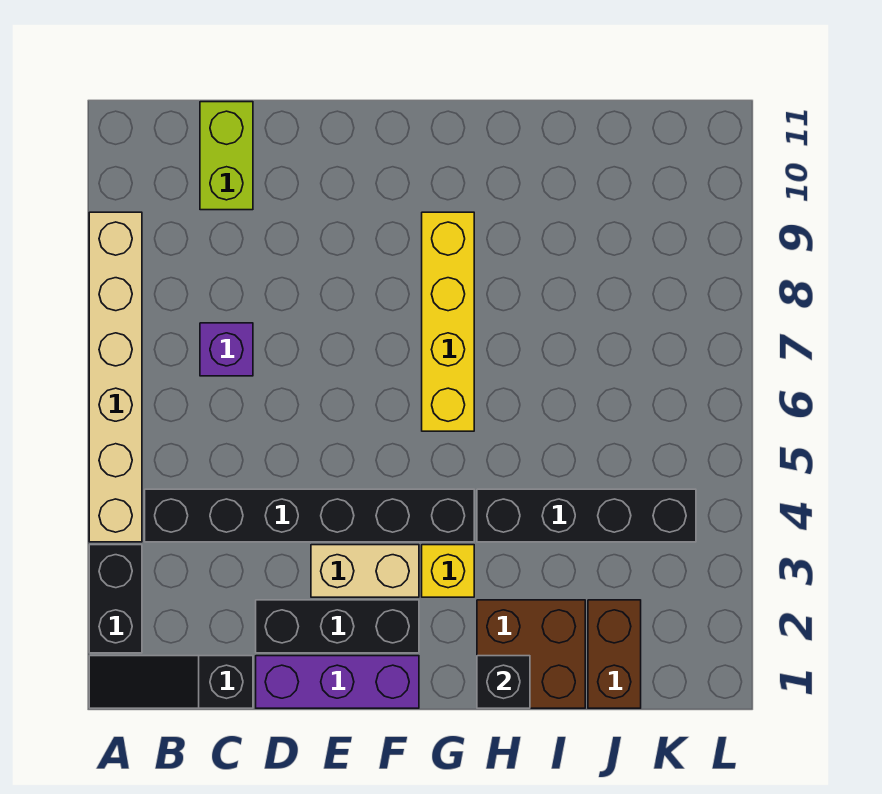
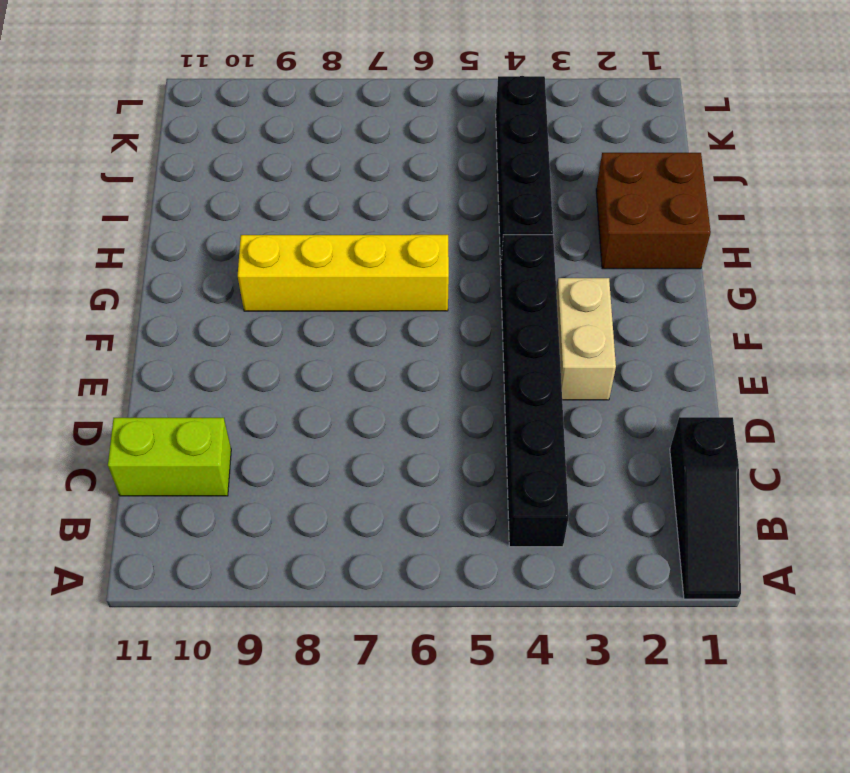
none -> black 1x2 brick [89,545,142,653]
none -> tan 1x6 brick [89,212,142,542]
none -> purple 1x1 brick [200,323,253,376]

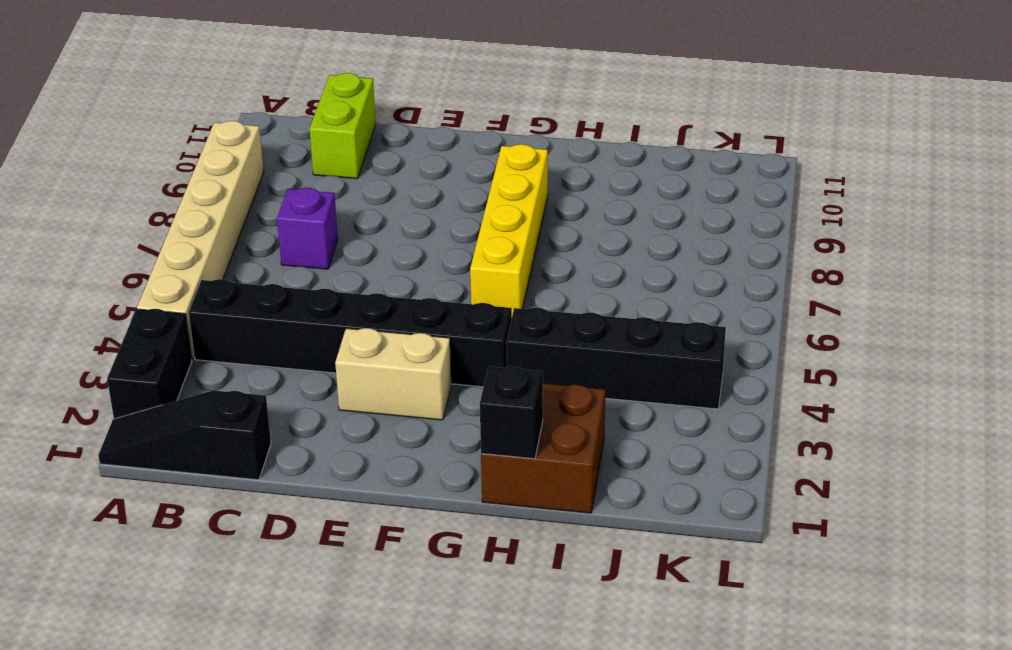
none -> purple 1x3 brick [256,656,419,708]
none -> black 1x3 brick [256,600,419,653]
none -> yellow 1x1 brick [422,545,474,597]

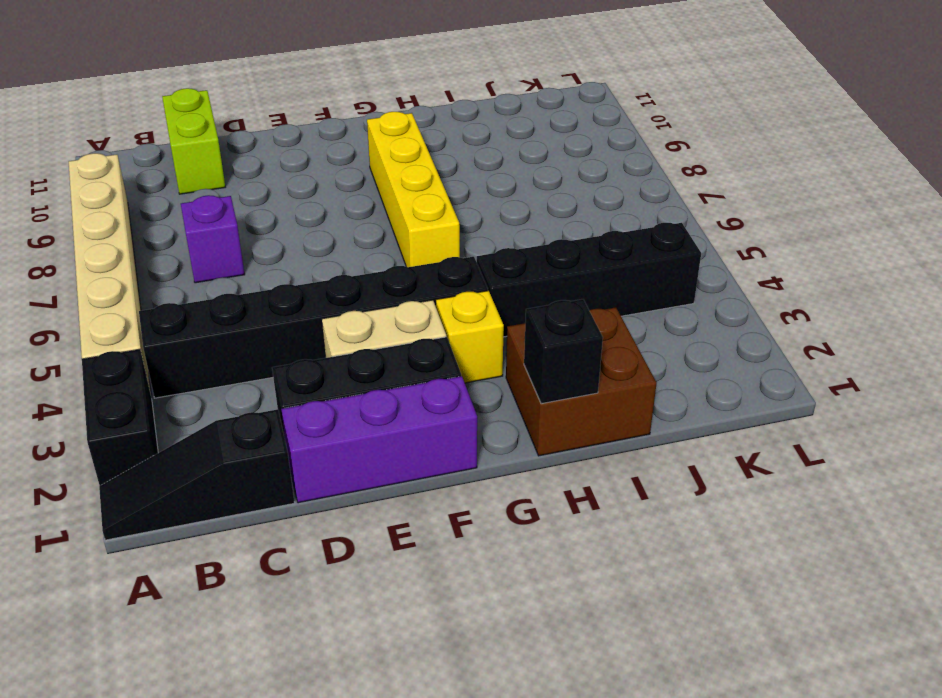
none -> brown 1x2 brick [588,600,641,708]

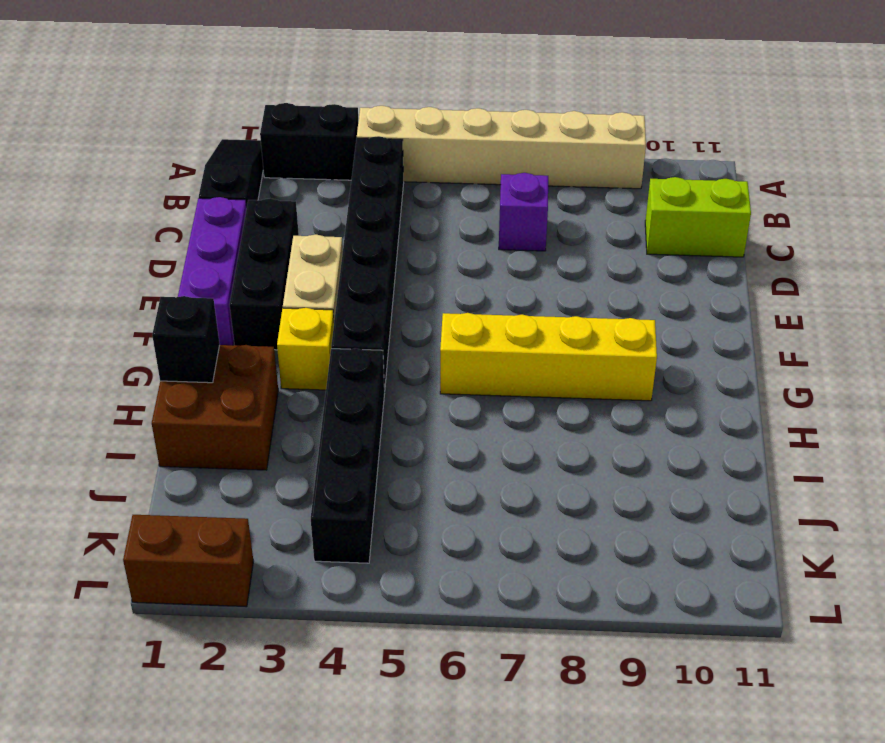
brown 1x2 brick [123,515,253,607] -> brown 1x2 brick moved to [588,600,641,708]

